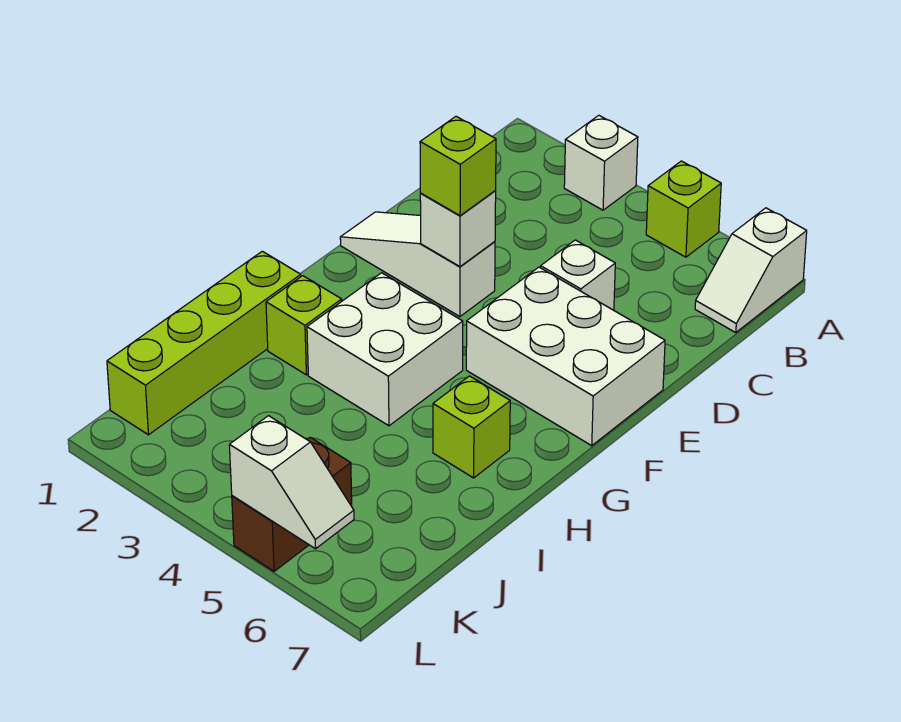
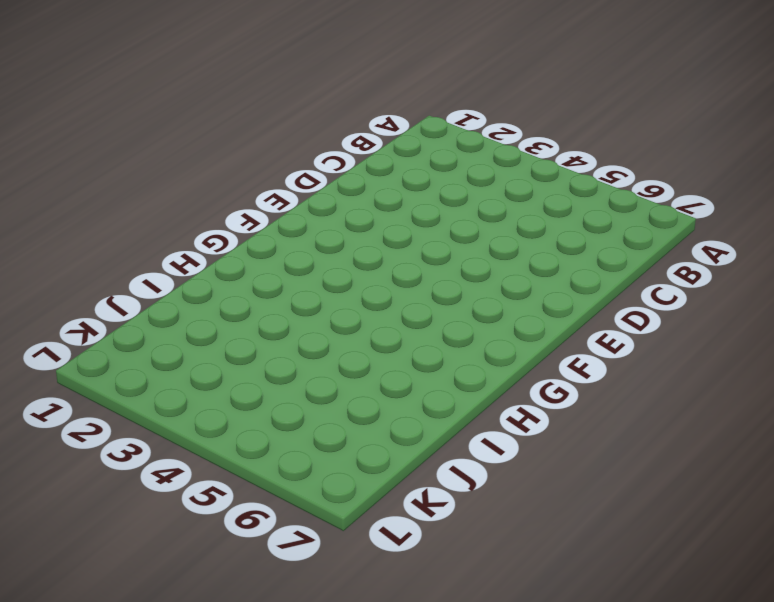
none -> white 1x1 brick [564,115,638,210]
none -> lime 1x1 brick [646,161,721,257]
none -> white 1x2 slope [695,208,807,333]

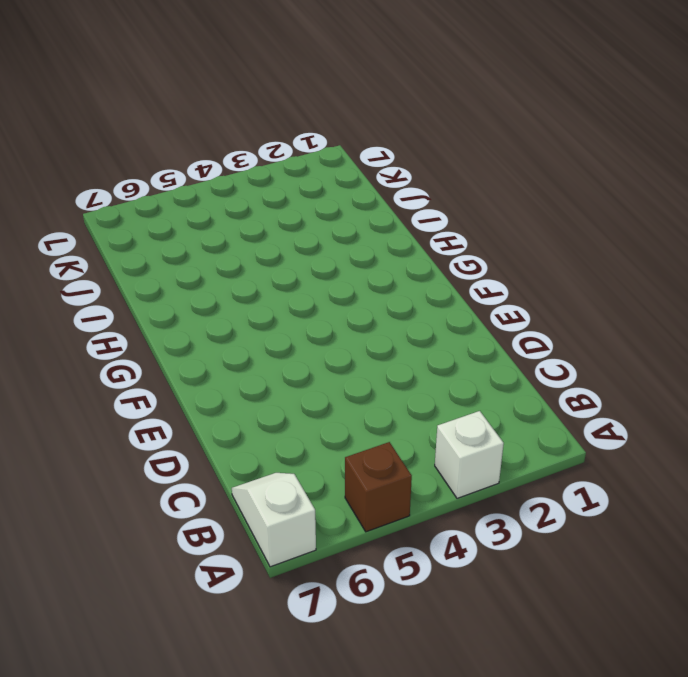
brown 1x1 brick [345,442,412,532] -> lime 1x1 brick [646,161,721,257]
none -> white 1x1 brick [541,240,615,310]
none -> white 1x3 slope [340,212,495,317]
none -> white 2x3 brick [466,267,665,446]

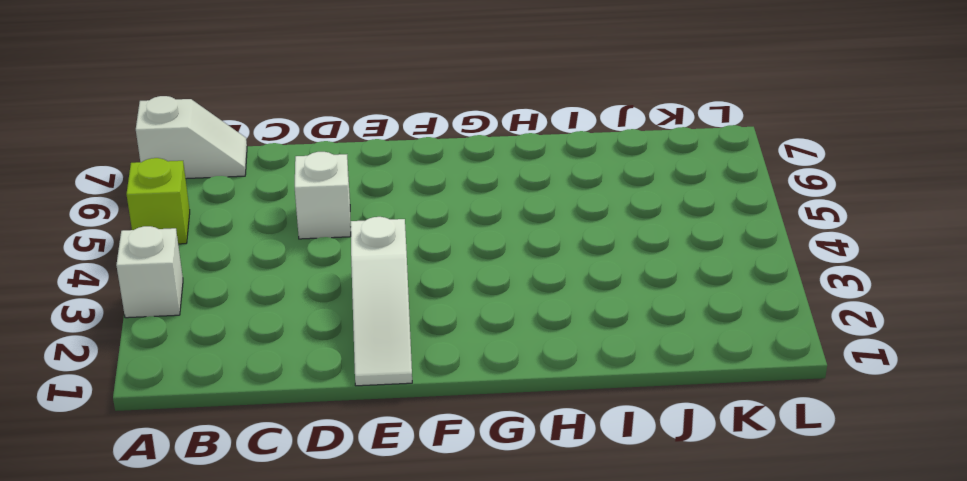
none -> white 2x3 brick [466,267,665,446]
none -> white 2x2 brick [307,273,463,426]
none -> lime 1x4 brick [107,251,301,435]

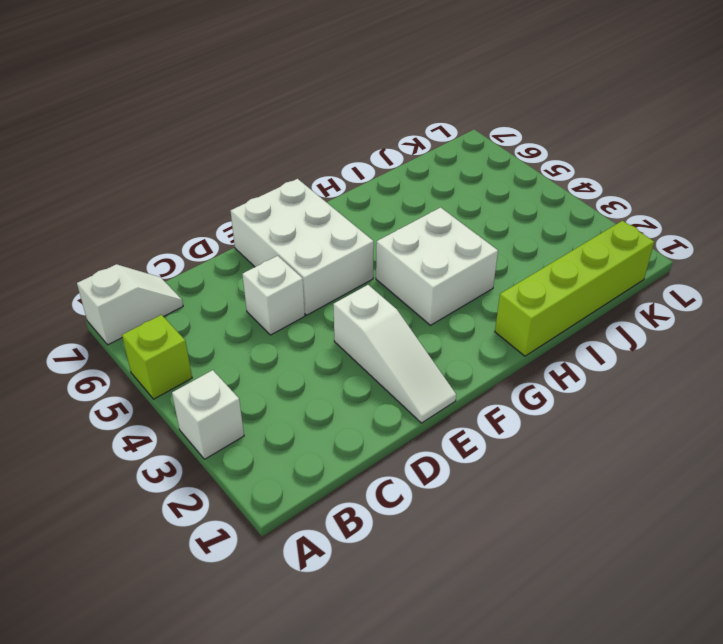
none -> lime 1x1 brick [266,276,342,375]
none -> lime 1x1 brick [433,376,510,478]
none -> brown 1x2 brick [232,437,352,571]

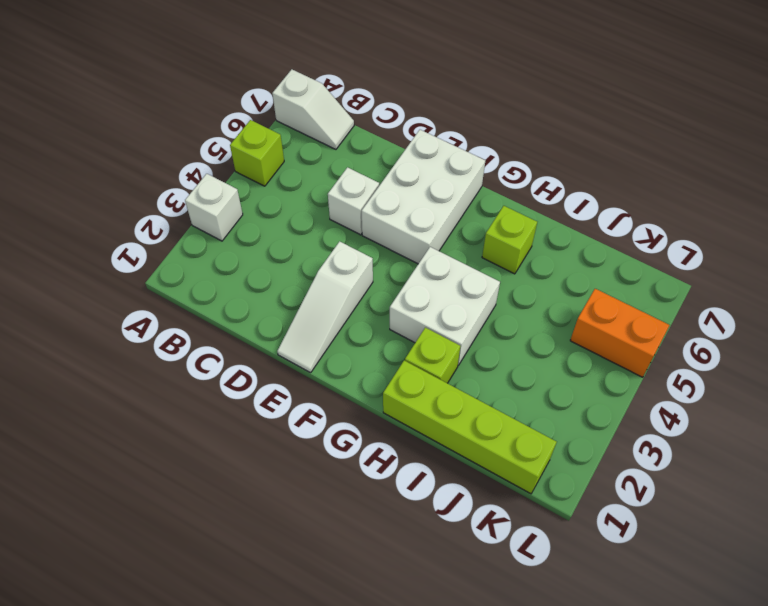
orange 1x2 brick [570,289,670,377] -> brown 1x2 brick [232,437,352,571]
none -> white 1x1 brick [420,191,496,267]
none -> white 1x2 slope [229,416,354,549]
none -> lime 1x1 brick [420,116,496,216]

